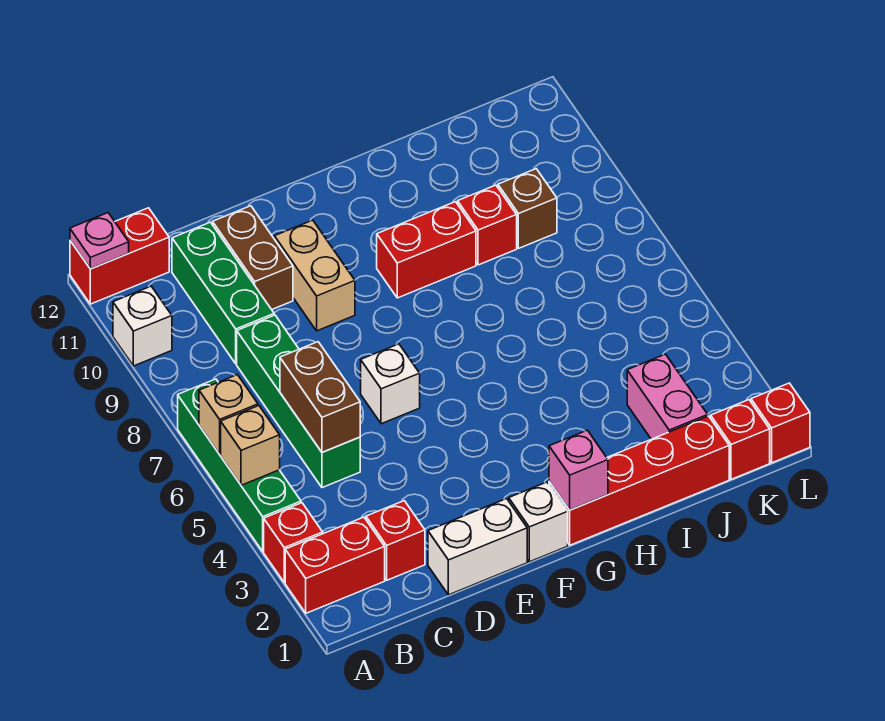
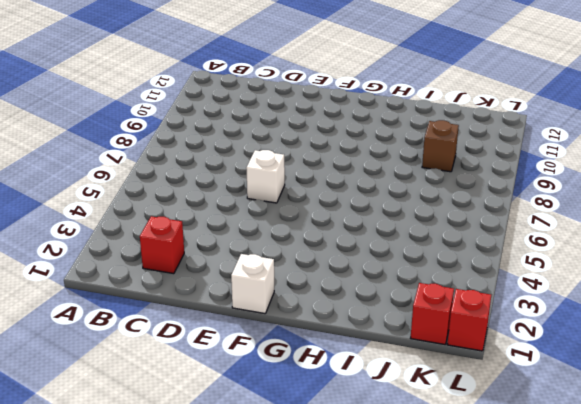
none -> red 1x2 brick [285,517,385,613]
none -> red 1x1 brick [264,503,323,582]
none -> green 1x4 brick [178,379,301,551]

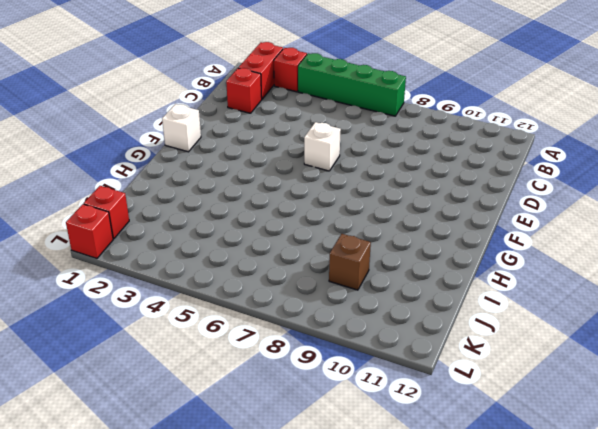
none -> white 1x1 brick [113,286,172,366]
none -> red 1x2 brick [70,208,169,304]
none -> green 1x4 brick [237,315,360,488]

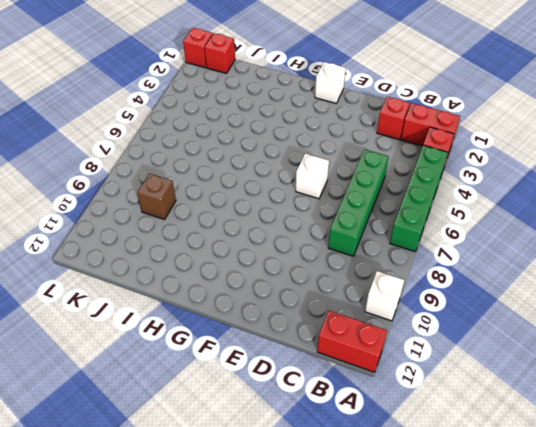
none -> green 1x3 brick [172,222,274,364]
none -> white 1x2 brick [428,499,527,595]
none -> brown 1x2 brick [213,206,293,310]

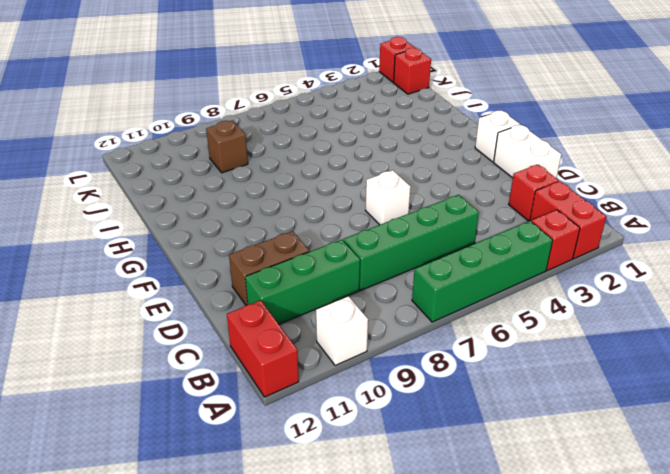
none -> tan 1x2 brick [274,220,355,331]
none -> red 1x4 brick [549,416,729,545]
none -> red 1x2 brick [377,202,476,298]

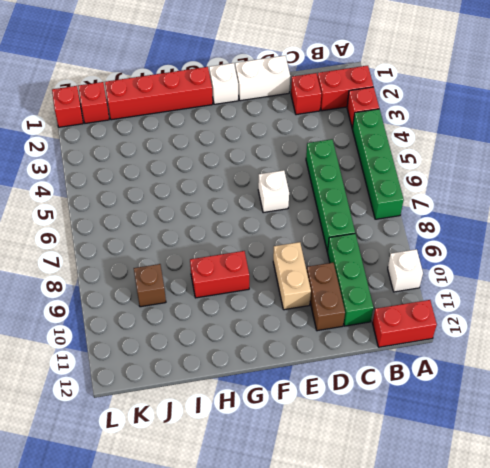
none -> red 1x1 brick [458,185,517,265]
none -> pink 1x2 brick [627,354,708,439]
none -> tan 1x1 brick [221,406,280,485]

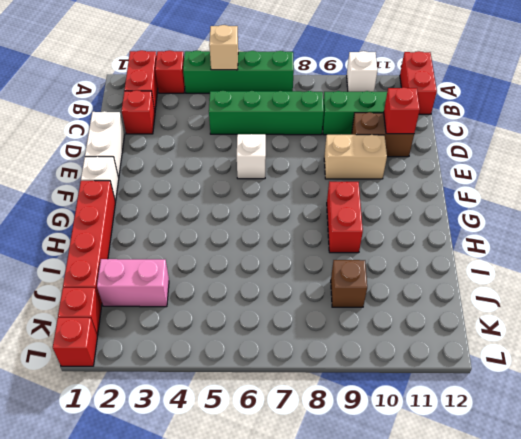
red 1x1 brick [384,87,420,134] -> red 1x1 brick moved to [458,185,517,265]
none -> tan 1x1 brick [199,375,258,454]
none -> pink 1x1 plate [70,213,129,269]
none -> brown 1x2 brick [280,342,360,452]

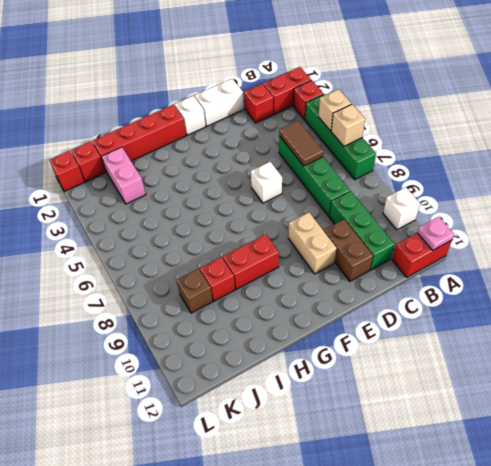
brown 1x2 tile [279,121,323,166] -> brown 1x2 brick [280,342,360,452]
none -> pink 1x1 brick [549,430,608,510]

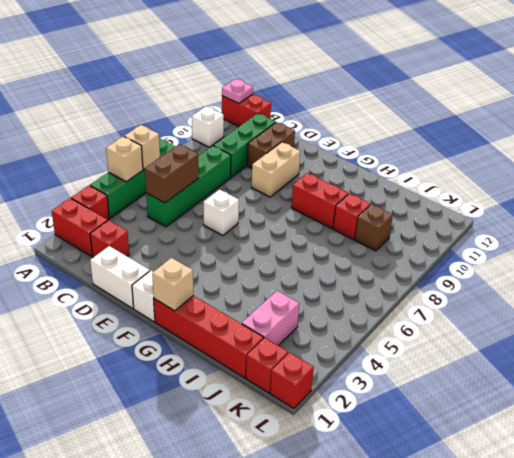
tan 1x1 brick [152,258,193,311] -> pink 1x1 brick [549,430,608,510]

